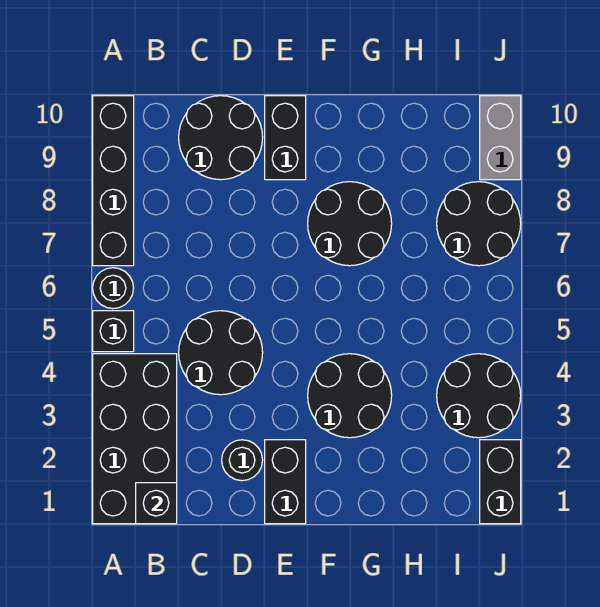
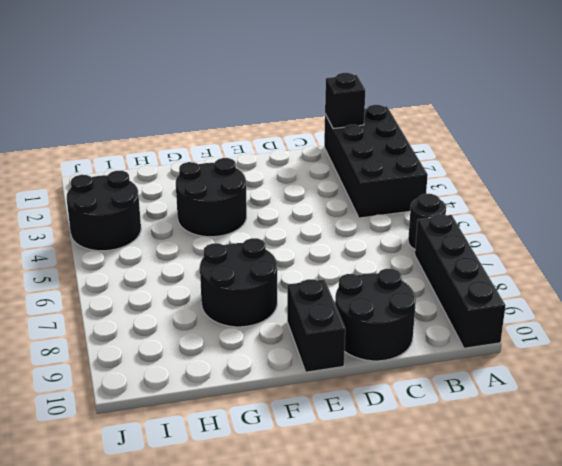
none -> black 1x1 brick [93,311,134,352]
none -> black 2x2 round brick [179,311,263,395]
none -> black 1x1 round brick [222,440,263,481]

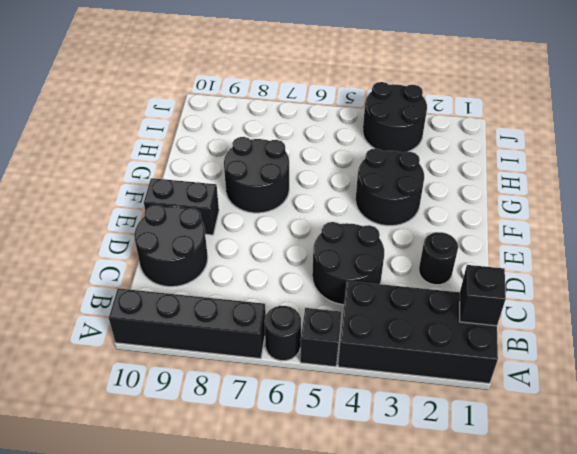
none -> black 1x2 brick [265,440,306,524]
none -> black 2x2 round brick [437,182,521,266]
none -> black 1x2 brick [480,440,521,524]

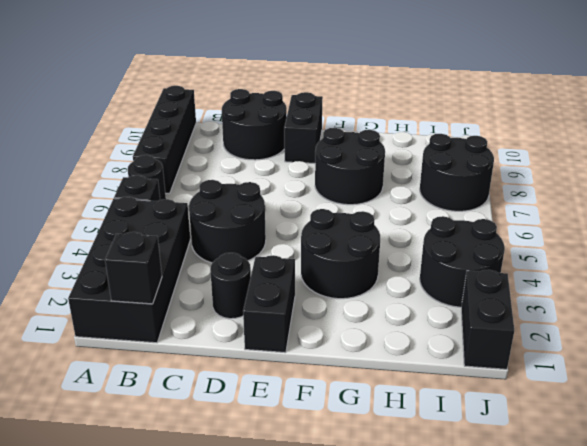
none -> grey 1x2 brick [480,96,521,180]

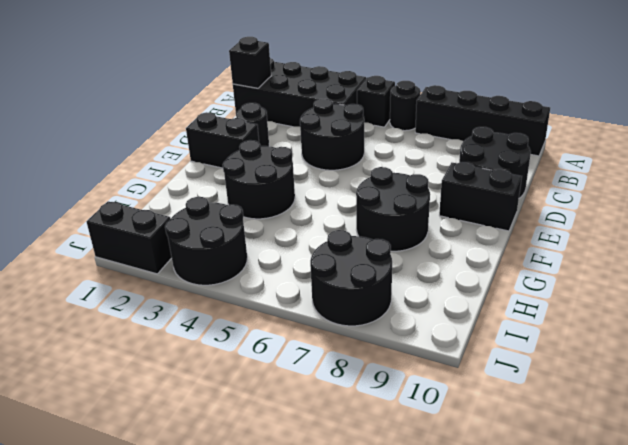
none -> grey 1x2 brick [480,96,521,180]

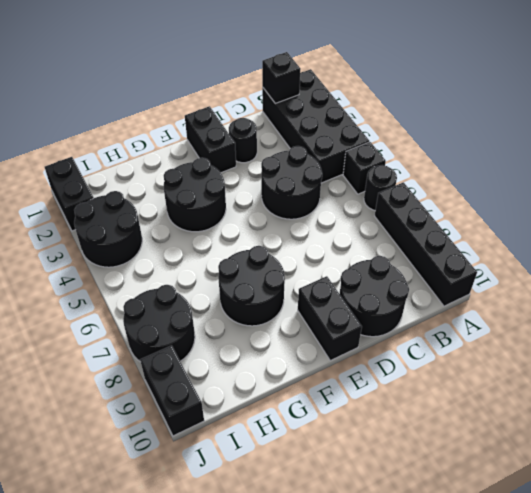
black 1x2 brick [140,346,204,436] -> grey 1x2 brick [480,96,521,180]

